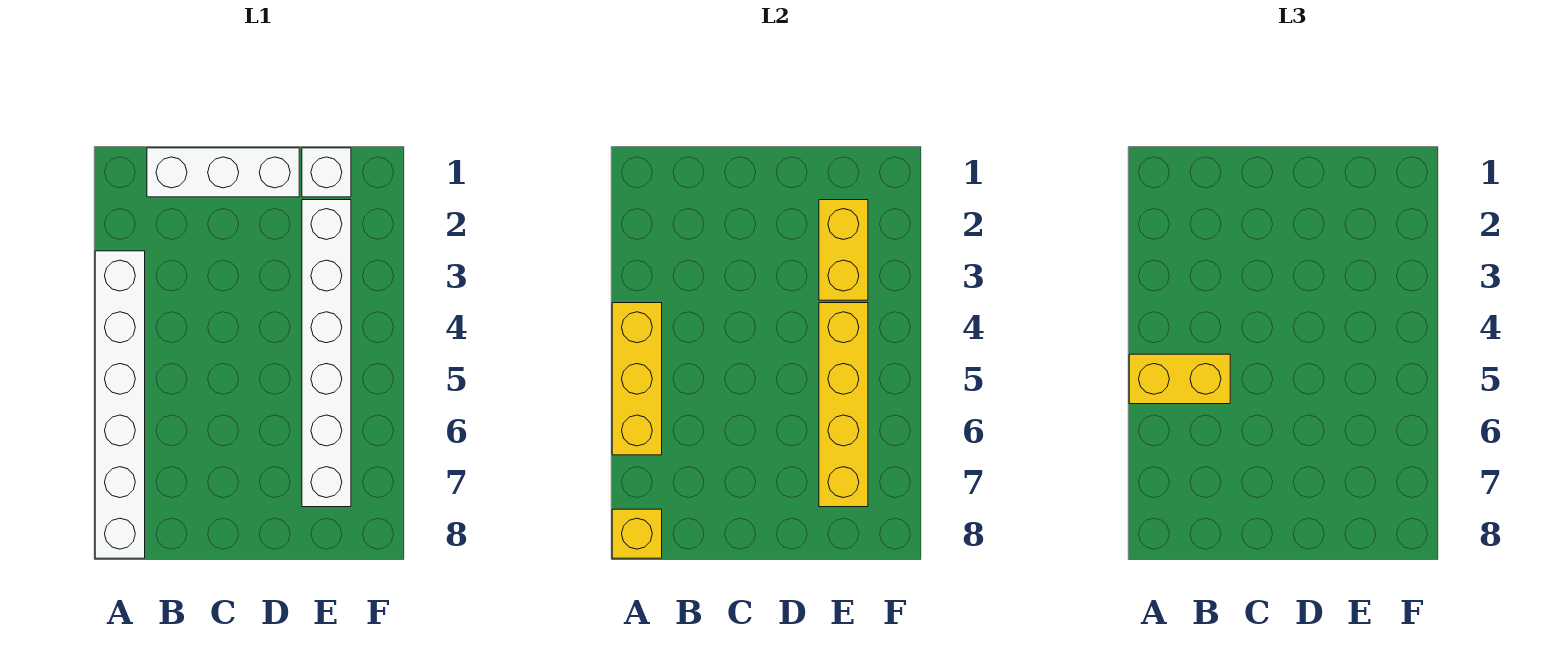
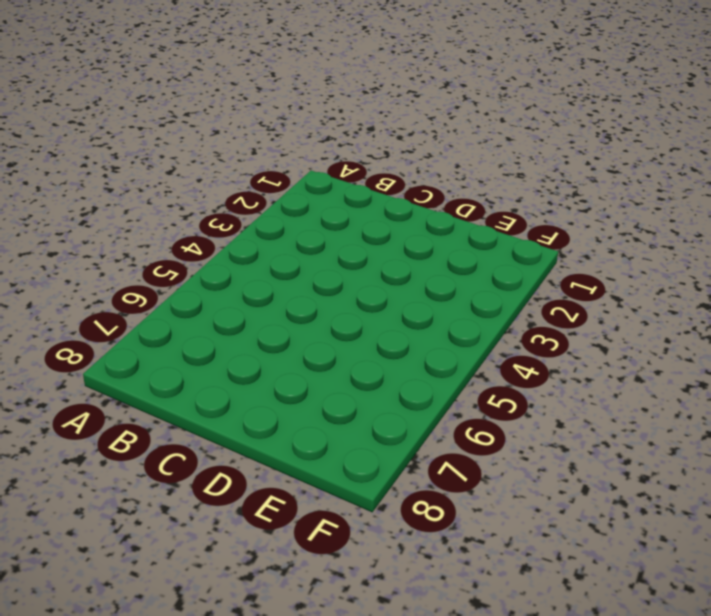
none -> white 1x6 brick [95,251,145,558]
none -> white 1x3 brick [147,148,299,197]

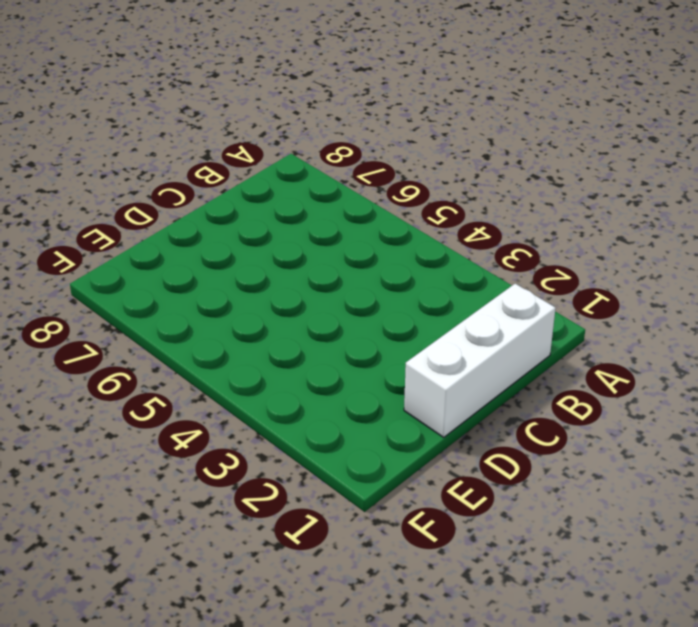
none -> white 1x6 brick [95,251,145,558]
none -> white 1x1 brick [302,148,351,197]

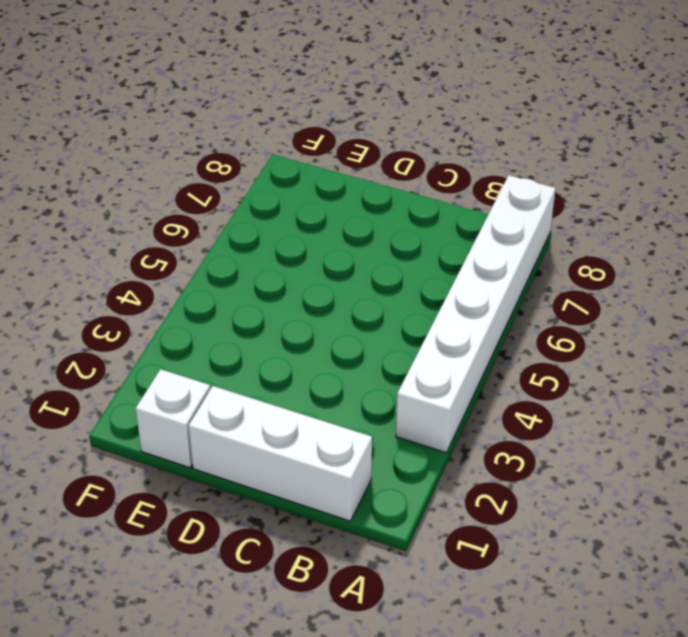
none -> white 1x6 brick [302,200,351,507]
none -> yellow 1x3 brick [612,303,662,455]

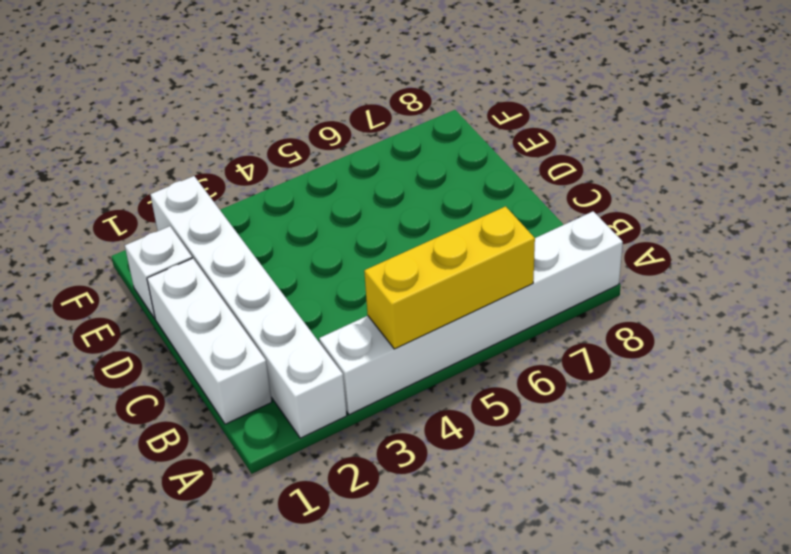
white 1x6 brick [150,176,347,438] -> white 1x6 brick turned to [302,200,351,507]
none -> yellow 1x1 brick [612,509,662,558]
none -> yellow 1x2 brick [819,200,868,300]

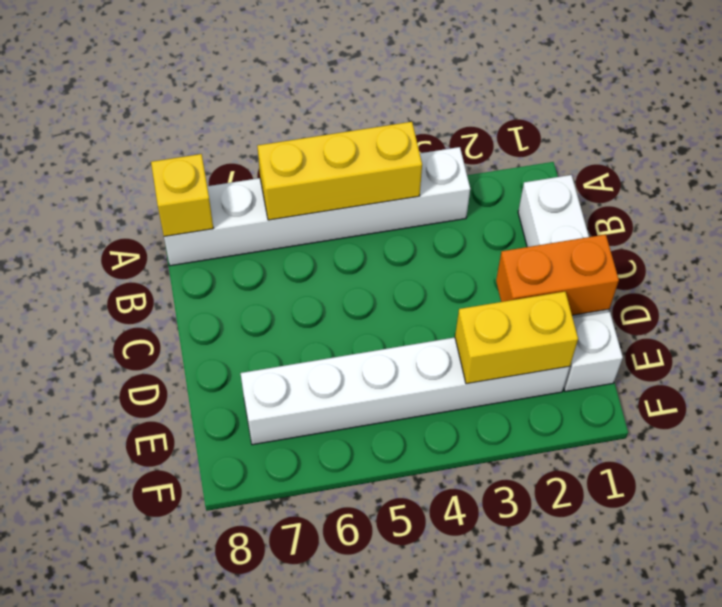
orange 1x2 brick [496,234,619,315] -> none
none -> yellow 1x4 brick [819,303,868,507]
none -> yellow 1x2 brick [1129,354,1230,404]

